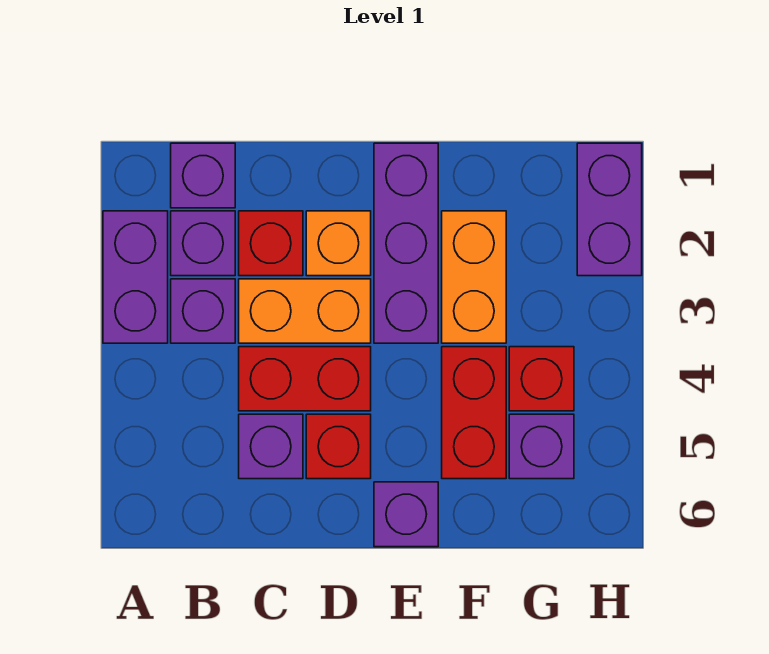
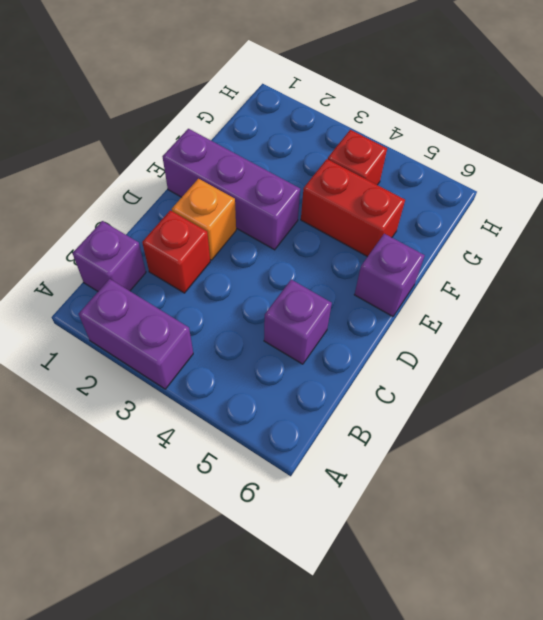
none -> purple 1x1 brick [171,211,235,276]
none -> purple 1x1 brick [171,279,235,343]
none -> orange 1x2 brick [239,279,371,343]

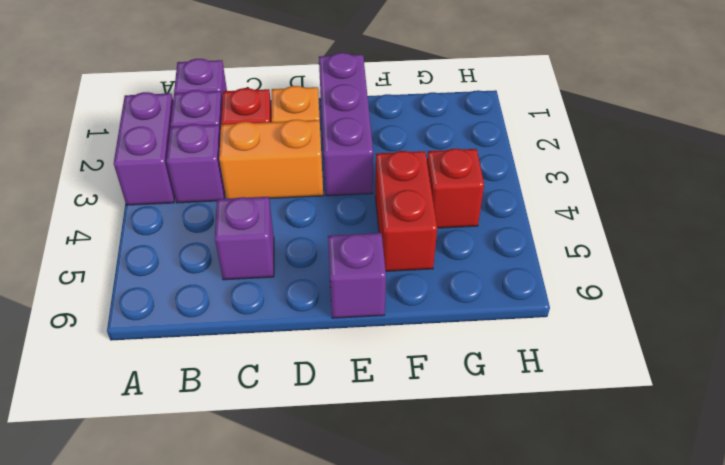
none -> red 1x2 brick [239,347,371,411]
none -> red 1x1 brick [306,414,371,479]
none -> orange 1x2 brick [442,211,506,343]

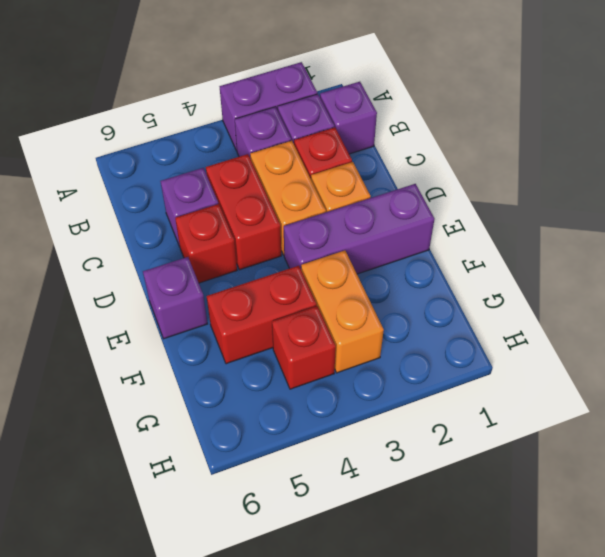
orange 1x2 brick [301,250,384,373] -> orange 1x2 brick turned to [442,211,506,343]
none -> purple 1x1 brick [509,414,574,479]
none -> purple 1x2 brick [577,143,642,276]

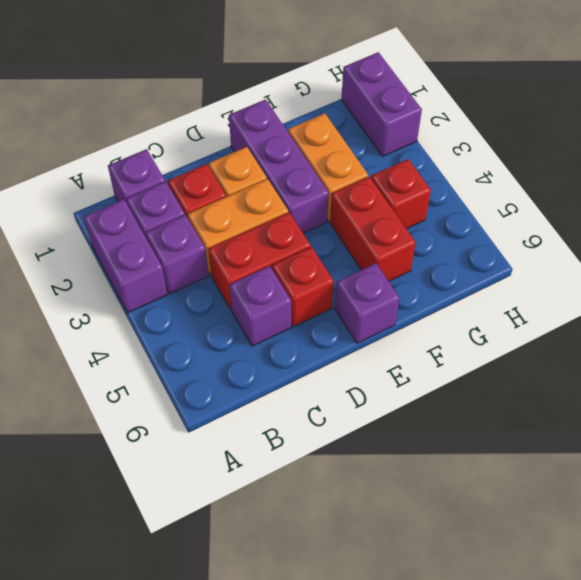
none -> purple 1x1 brick [509,414,574,479]

